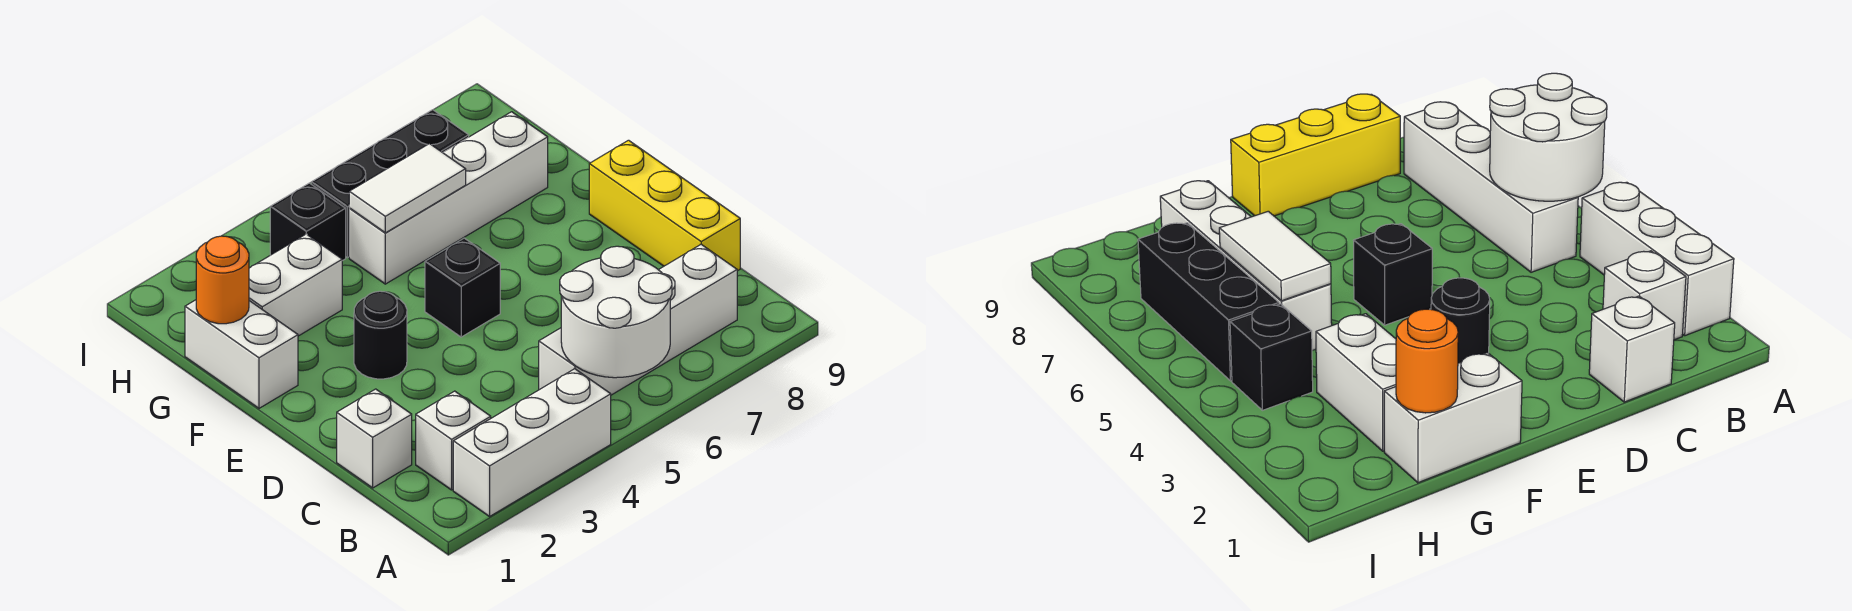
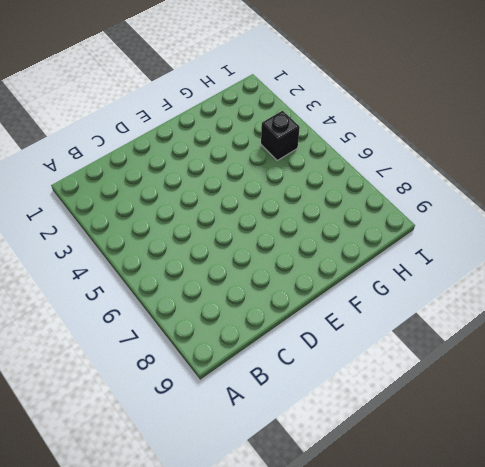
none -> white 1x3 brick [453,369,611,516]
none -> white 1x1 brick [416,391,491,490]
none -> white 1x4 brick [539,244,737,395]

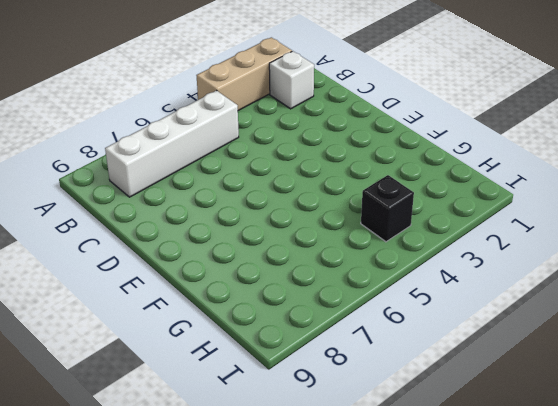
tan 1x3 brick [196,37,292,111] -> white 1x3 brick [453,369,611,516]
none -> white 1x1 brick [337,389,412,488]
none -> yellow 1x3 brick [589,140,740,271]
none -> black 1x1 round brick [354,291,407,379]

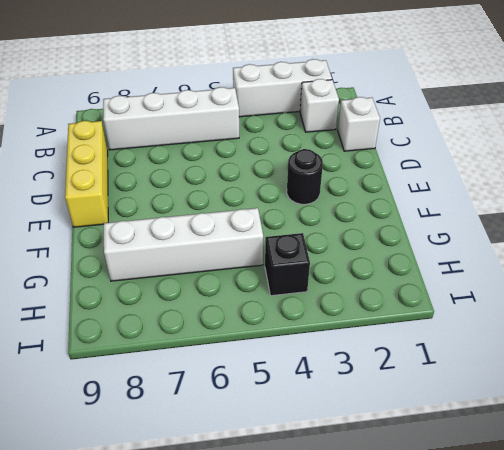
none -> black 1x1 brick [425,238,500,337]
none -> white 1x2 brick [185,300,298,408]
none -> white 1x2 brick [249,234,342,336]

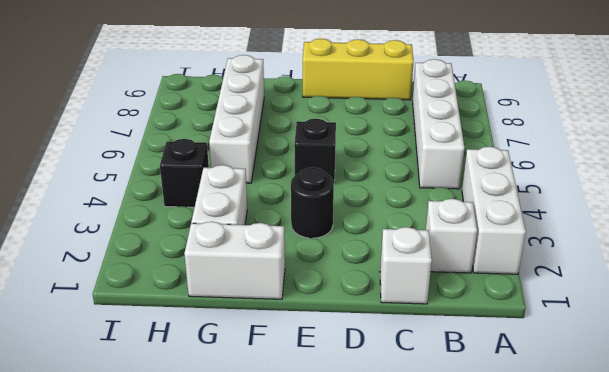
none -> black 1x3 brick [311,110,469,258]
none -> white 2x2 round brick [560,246,672,378]
none -> orange 1x1 round brick [196,236,249,324]

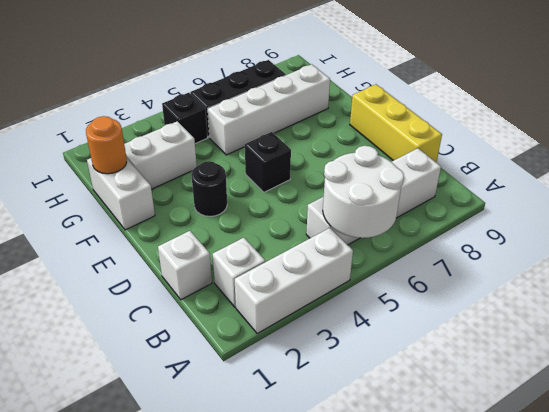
none -> white 1x2 tile [349,144,466,233]

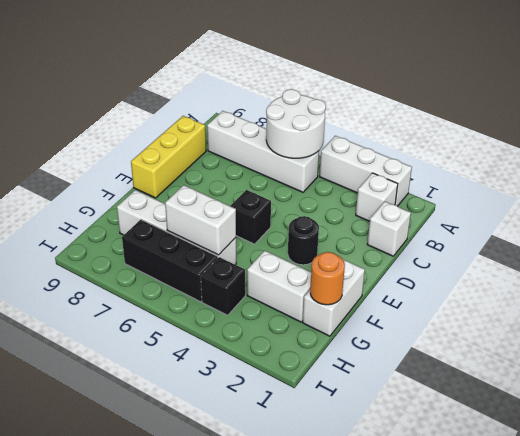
white 1x2 brick [165,185,236,255] -> white 1x2 tile [349,144,466,233]

